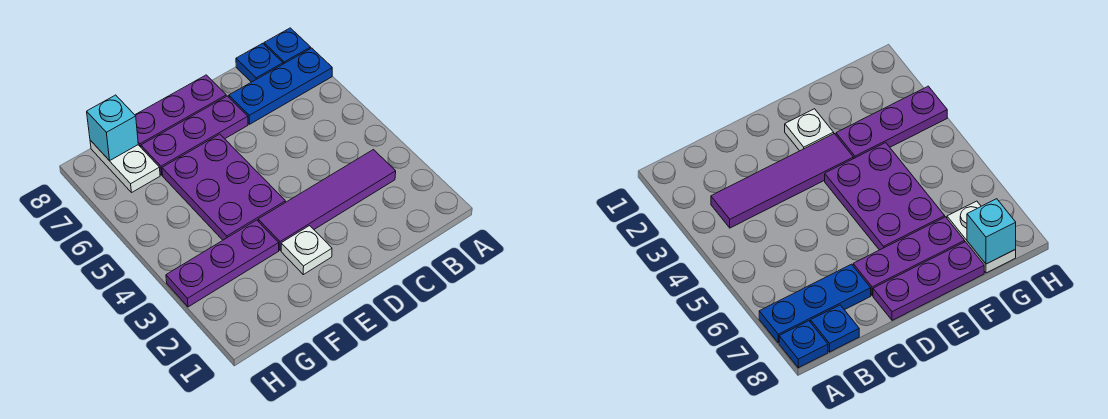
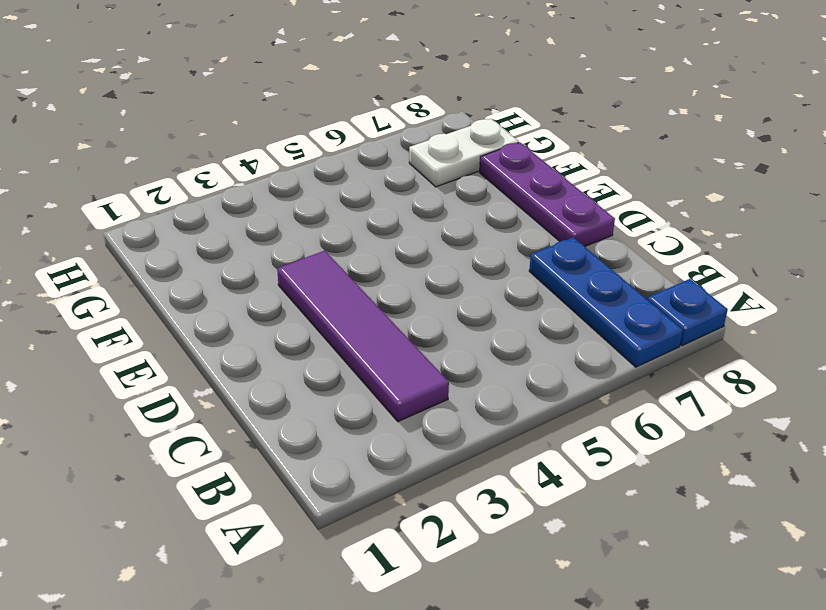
none -> blue 1x1 plate [236,43,283,82]
none -> purple 1x3 plate [141,96,248,175]

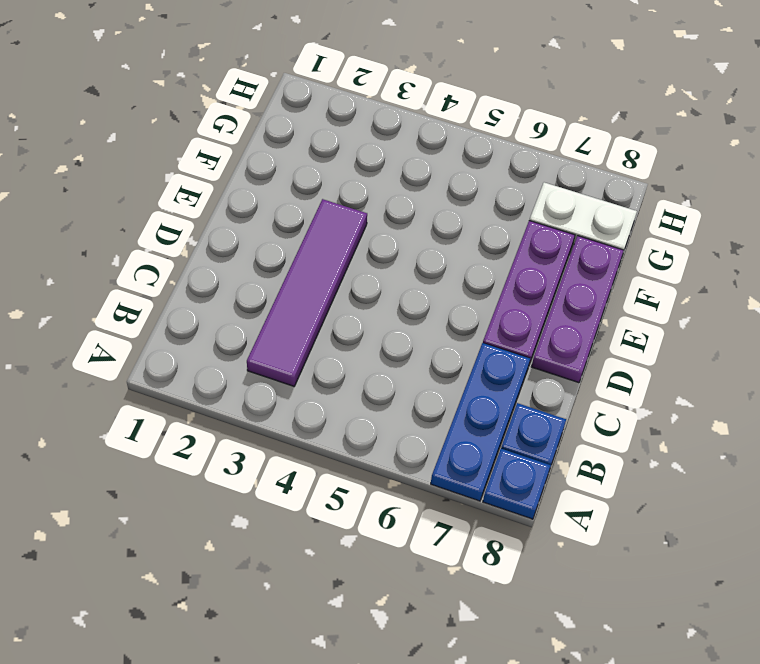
none -> white 1x1 plate [281,226,332,275]
none -> purple 2x3 plate [162,134,285,240]

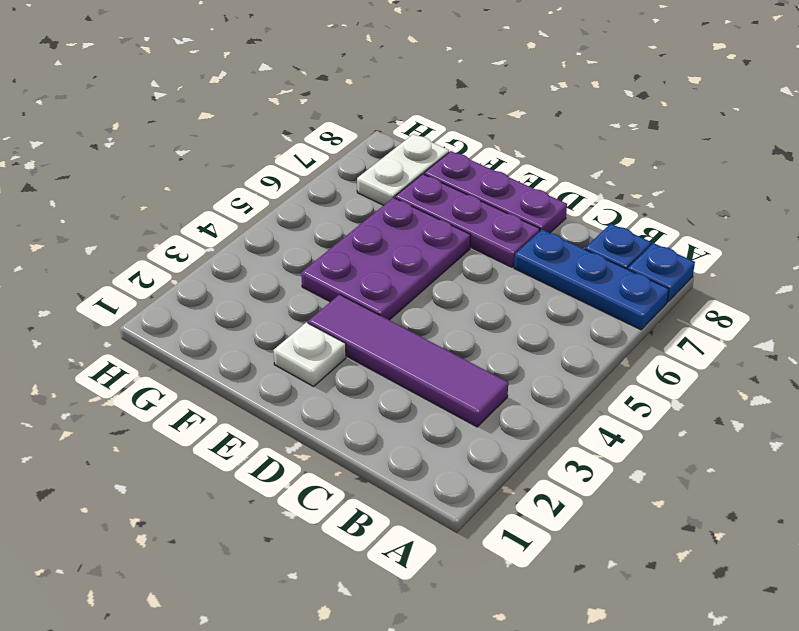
none -> purple 1x3 plate [166,220,279,307]
none -> cyan 1x1 brick [87,95,138,161]

